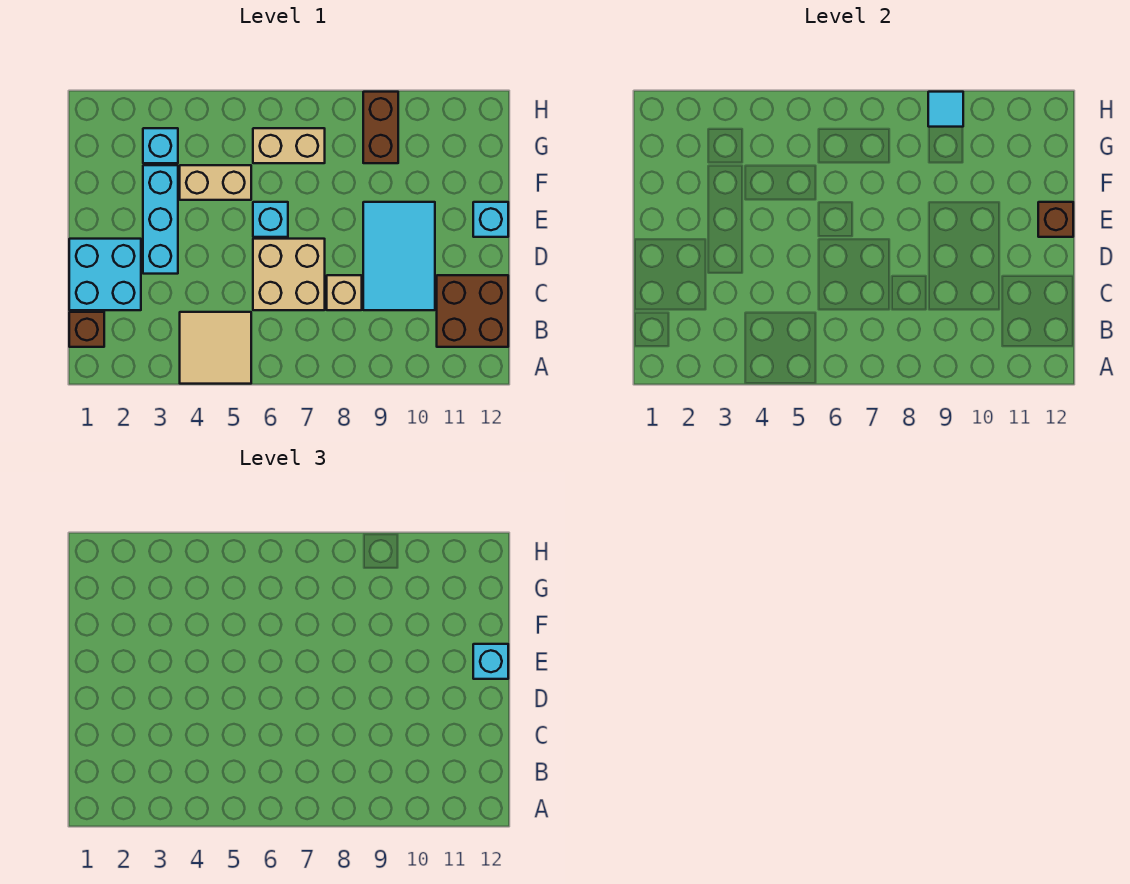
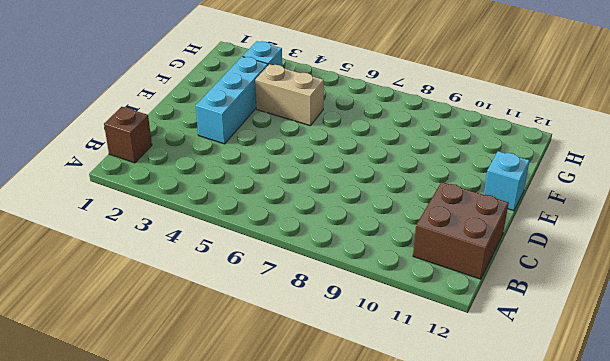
none -> tan 2x2 tile [180,312,251,384]
none -> cyan 2x2 brick [69,239,141,310]
none -> tan 2x2 brick [253,239,325,310]

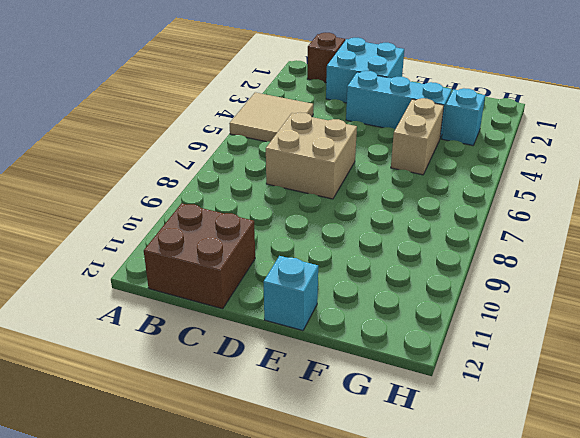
none -> tan 1x1 brick [327,275,362,310]
none -> cyan 2x3 tile [363,202,435,310]
none -> cyan 1x1 brick [253,202,288,237]

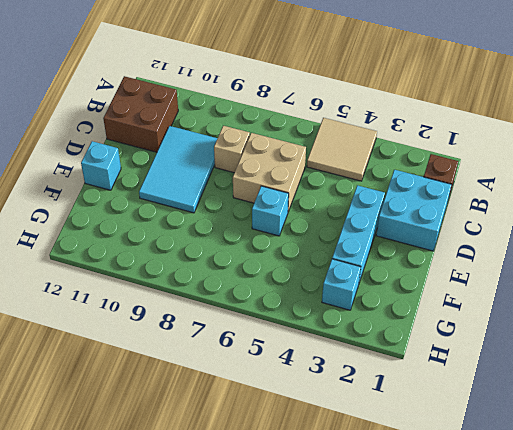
none -> tan 1x2 brick [180,165,251,200]
none -> tan 1x2 brick [253,128,325,163]
none -> brown 1x2 brick [363,92,398,163]

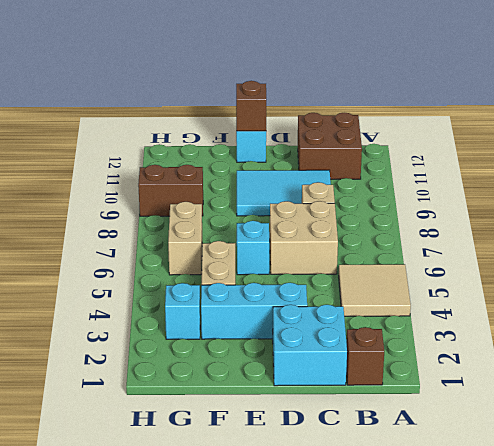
none -> cyan 1x1 tile [928,92,963,127]
none -> cyan 1x1 brick [473,644,508,679]

